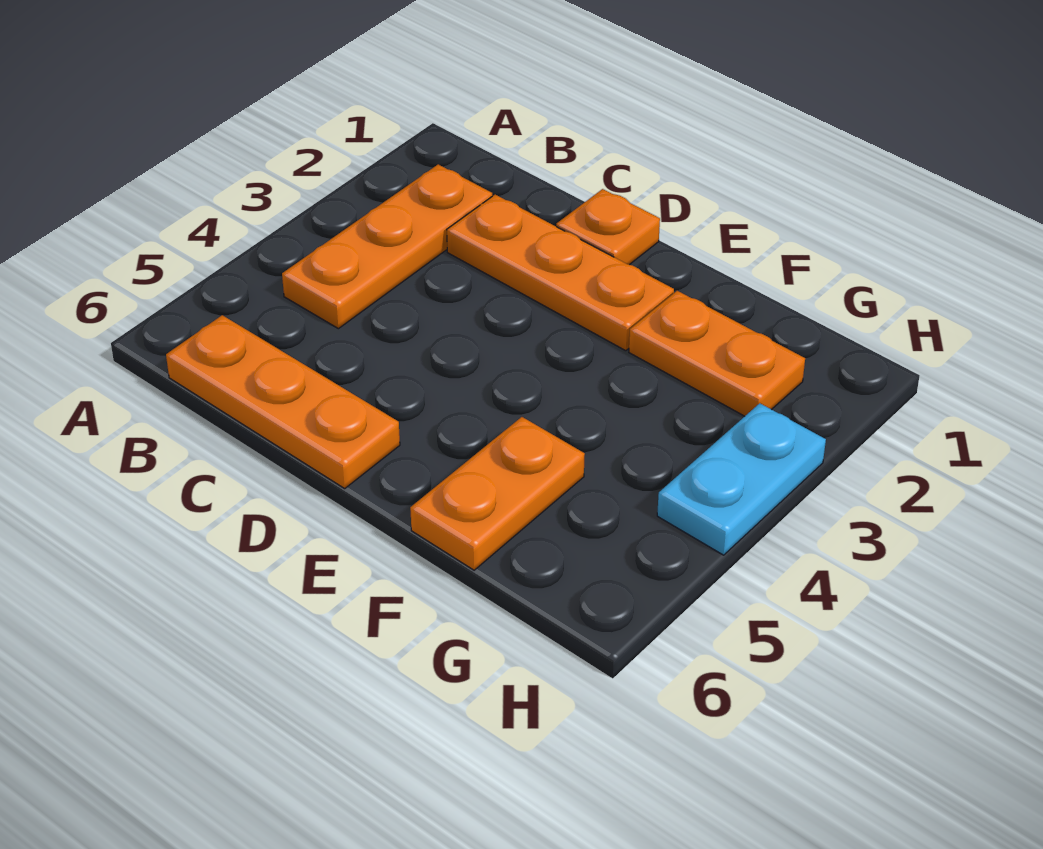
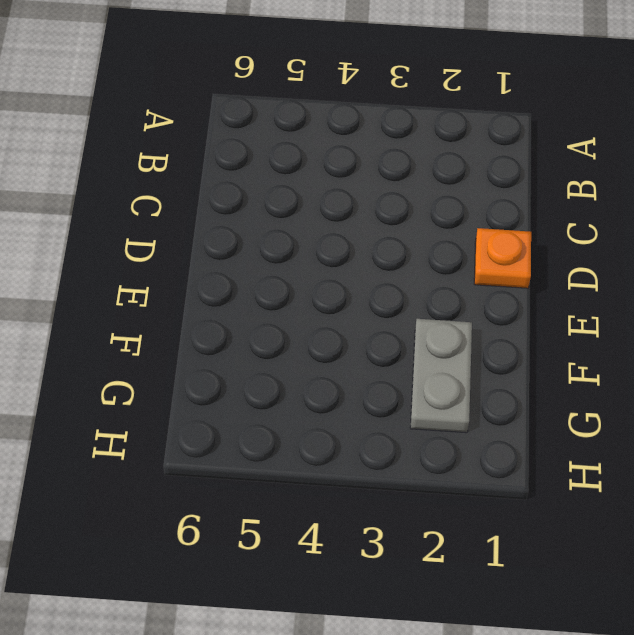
grey 1x2 plate [410,319,472,433] -> orange 1x2 plate [629,291,805,416]
none -> orange 1x3 plate [282,164,492,329]
none -> orange 1x3 plate [166,315,400,488]

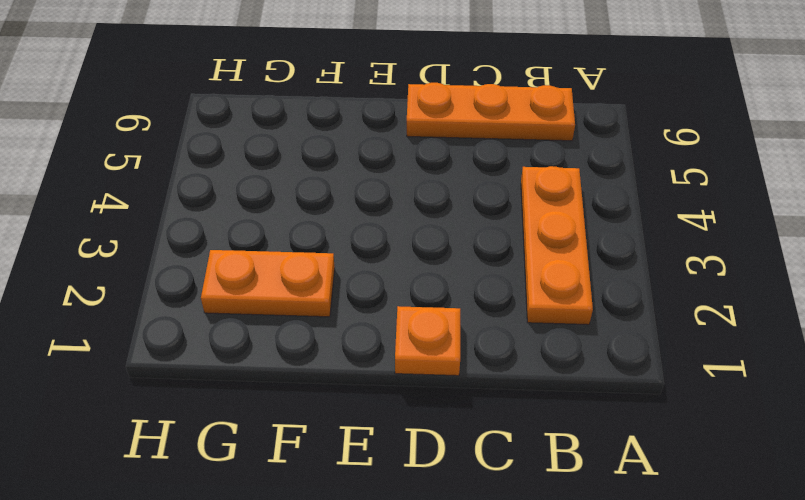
none -> orange 1x3 plate [447,195,674,351]
none -> orange 1x2 plate [410,417,585,570]

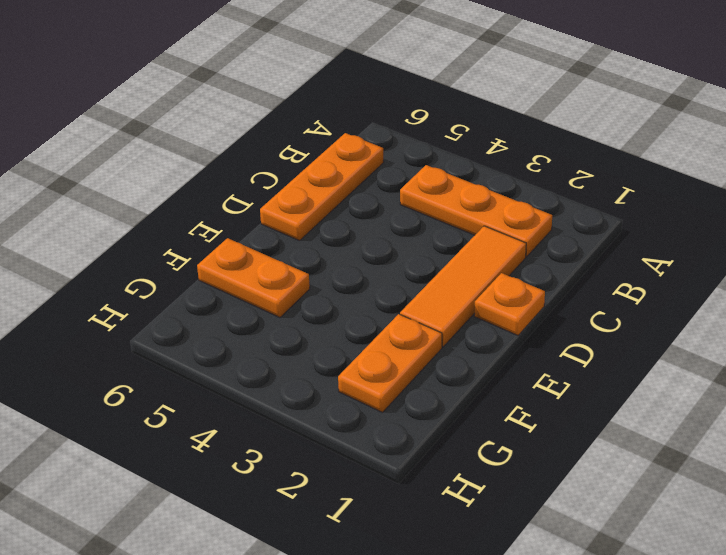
orange 1x3 tile [400,226,526,347] -> orange 1x3 plate [447,195,674,351]
none -> cyan 1x2 plate [657,403,826,555]

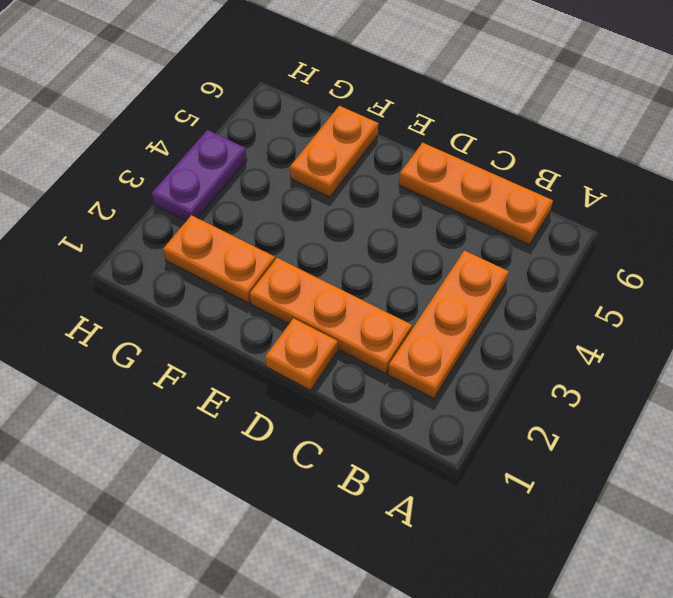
purple 1x2 plate [152,130,247,221] -> cyan 1x2 plate [657,403,826,555]

